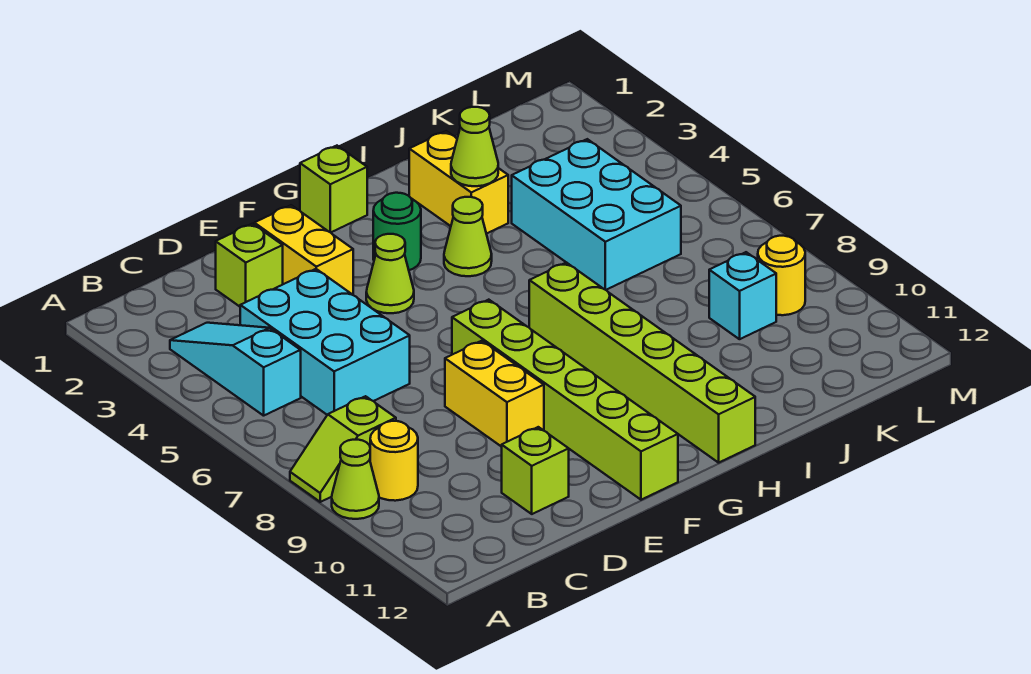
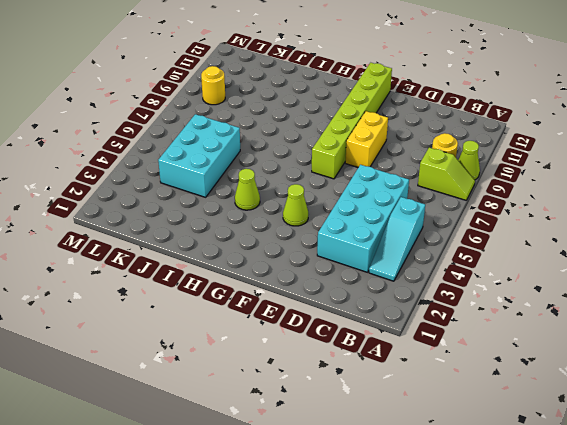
cyan 2x4 brick [317,165,409,272] -> cyan 2x3 brick [240,269,410,415]
none -> lime 1x1 brick [216,224,283,307]
none -> lime 1x1 brick [502,427,569,514]
none -> yellow 1x2 brick [254,205,353,295]

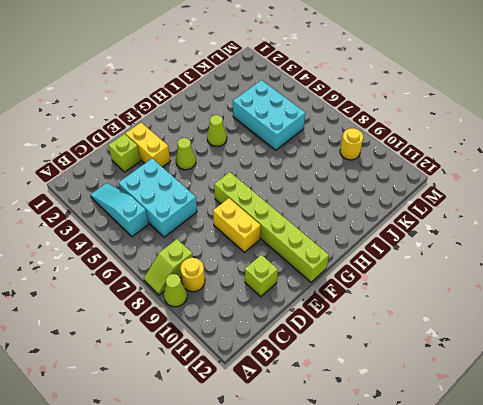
none -> lime 1x1 brick [300,146,367,233]
none -> green 1x1 round brick [373,193,421,270]
none -> lime 1x6 brick [529,262,755,463]

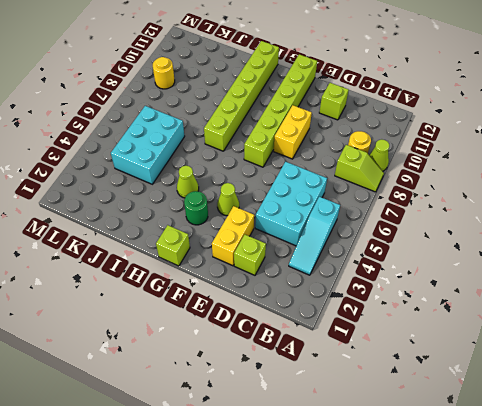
none -> yellow 1x2 brick [409,131,508,234]
none -> cyan 1x1 brick [709,252,776,339]
none -> lime 1x1 cone [451,107,498,186]

